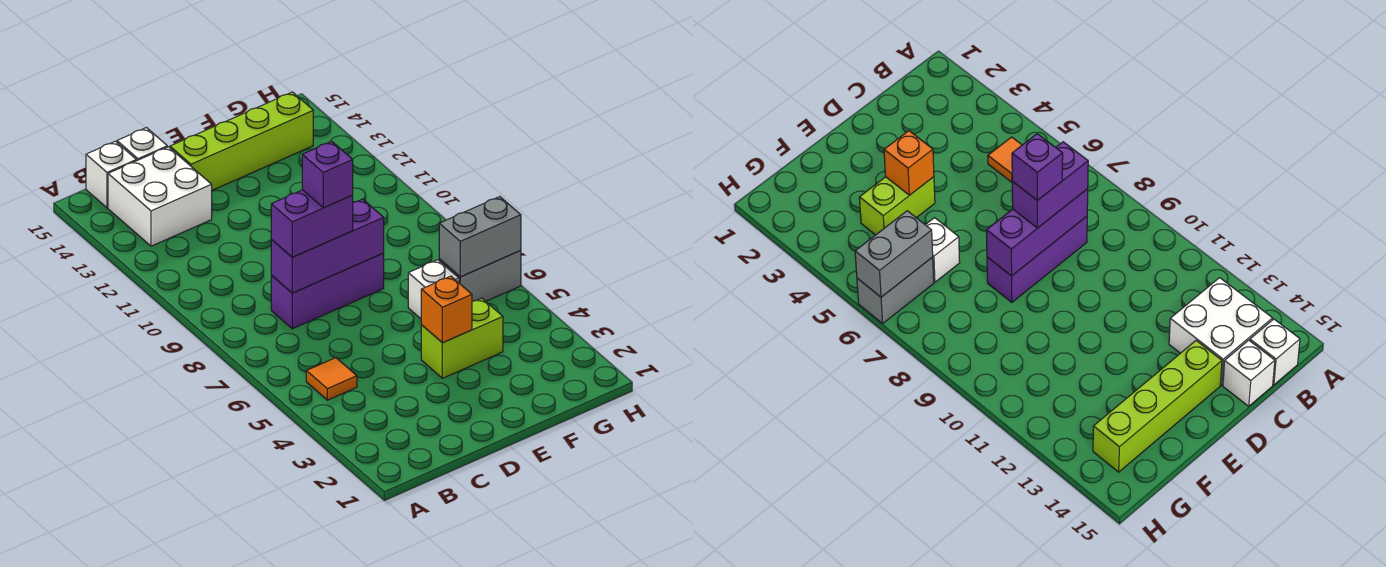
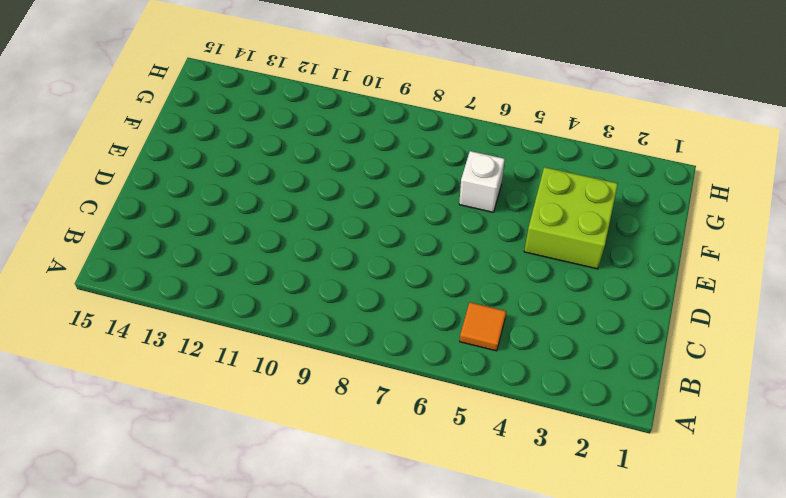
lime 2x2 brick [524,167,618,269] -> lime 1x2 brick [421,298,503,378]
none -> white 2x2 brick [108,147,212,246]
none -> white 1x1 brick [86,141,136,208]
none -> purple 1x3 brick [271,253,384,329]

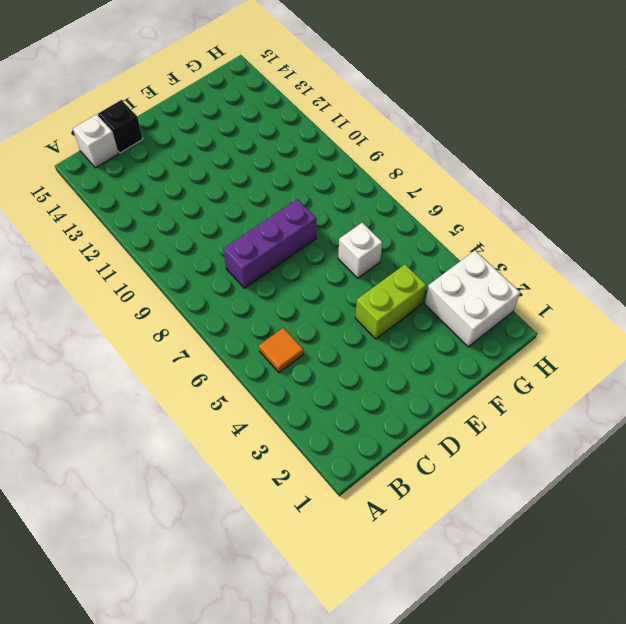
black 1x1 brick [98,100,143,153] -> white 1x1 brick [117,128,167,161]
white 2x2 brick [425,251,520,347] -> white 2x2 brick moved to [108,147,212,246]
none -> lime 1x4 brick [170,92,313,190]
none -> grey 1x2 brick [439,250,521,301]
none -> purple 1x3 brick [271,199,384,293]

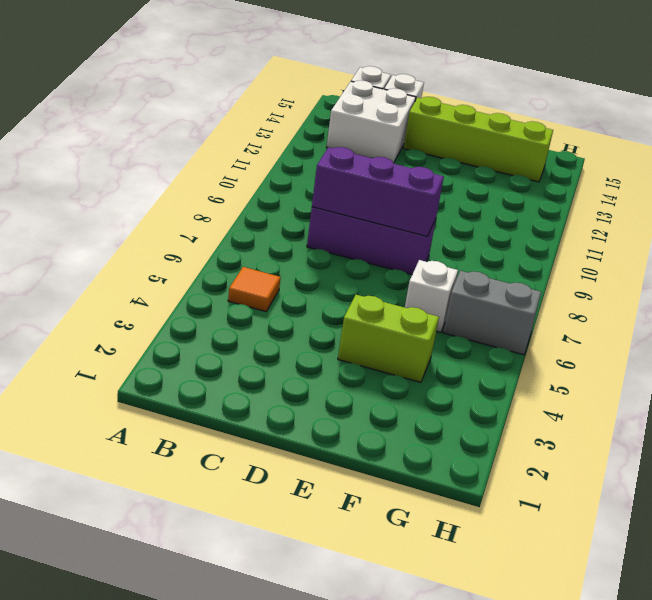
none -> orange 1x1 brick [421,276,472,343]
none -> grey 1x2 brick [439,197,521,277]
none -> purple 1x2 brick [271,190,353,257]

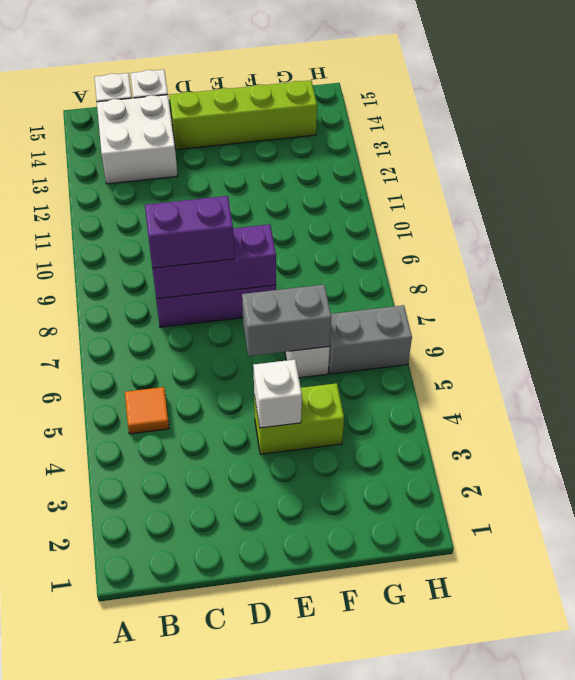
white 1x1 brick [253,360,302,428] -> orange 1x1 brick [421,276,472,343]
grey 1x2 brick [242,285,331,356] -> grey 1x2 brick moved to [439,197,521,277]
none -> purple 1x1 brick [302,141,353,208]

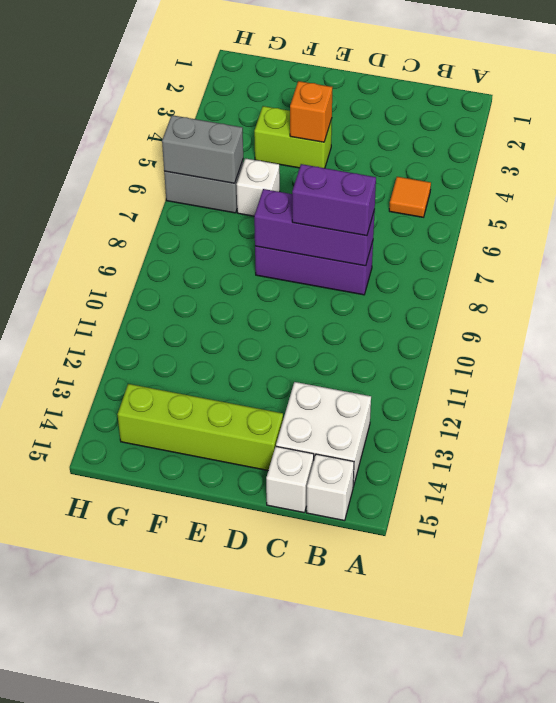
none -> purple 1x1 brick [302,141,353,208]

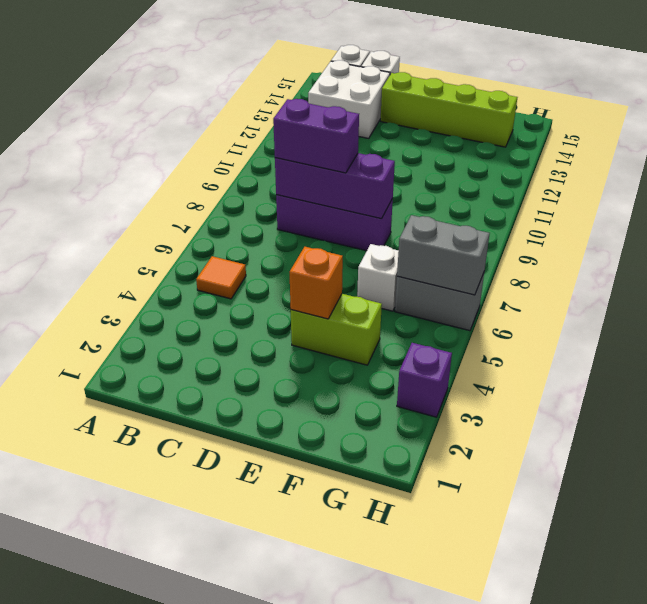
purple 1x1 brick [397,343,452,417] -> purple 1x1 brick moved to [302,141,353,208]

